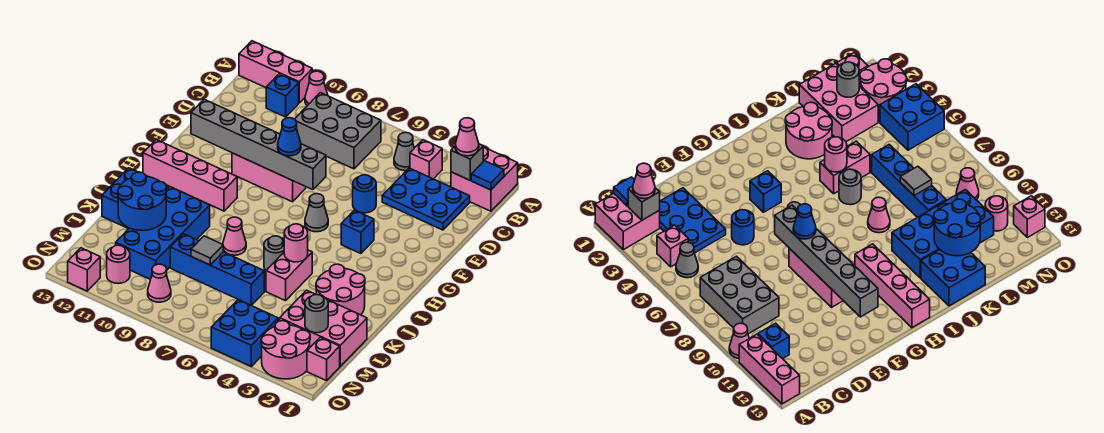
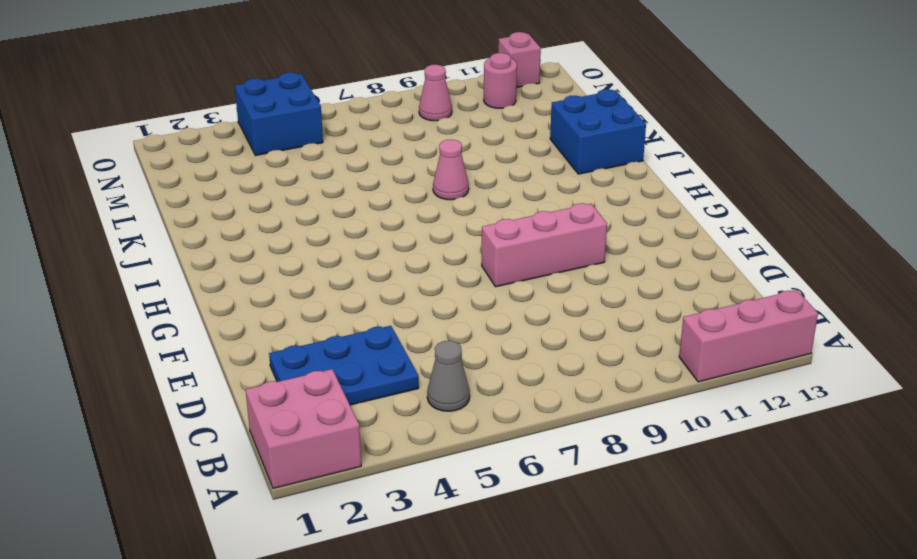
none -> pink 1x1 cone [305,71,328,106]
none -> pink 1x1 brick [410,140,442,179]
none -> grey 2x3 brick [295,93,381,169]
none -> blue 1x1 brick [266,74,299,117]

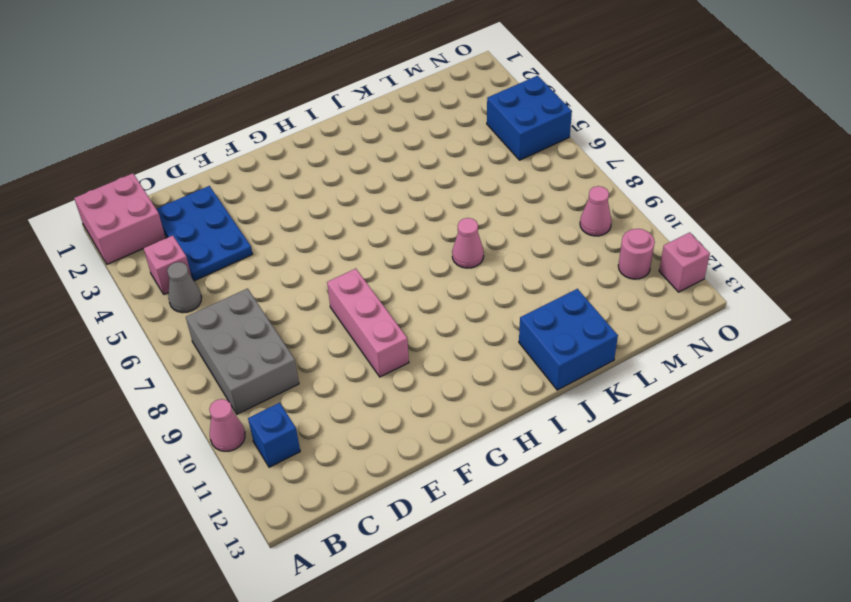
none -> pink 1x3 brick [239,41,312,103]
none -> blue 1x1 round brick [353,175,376,213]
none -> blue 1x1 brick [341,210,374,254]
none -> grey 1x1 cone [305,194,328,232]

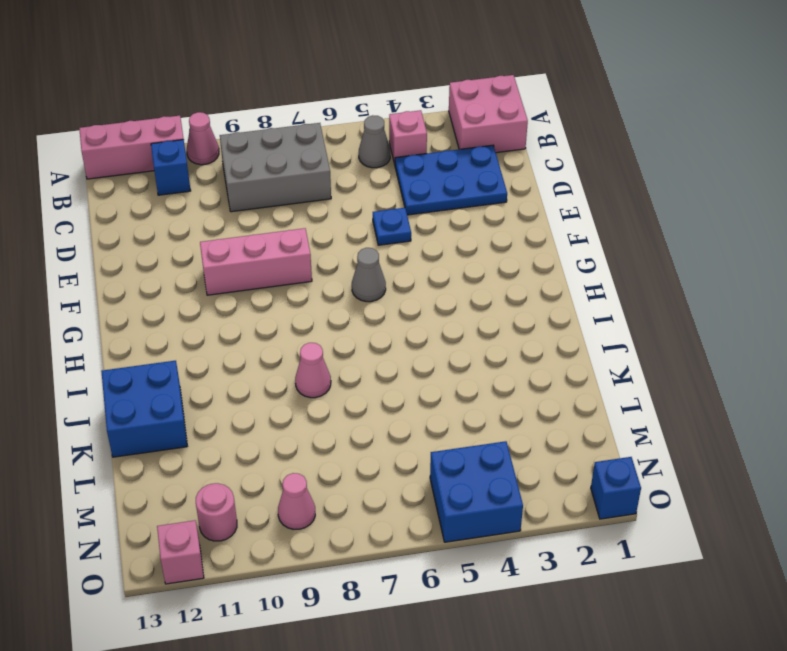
blue 1x1 plate [373,208,411,245] -> blue 1x1 round brick [353,175,376,213]
blue 1x1 brick [591,457,641,519] -> blue 1x1 brick moved to [341,210,374,254]
none -> pink 1x4 brick [143,140,237,211]
none -> pink 2x2 round brick [316,264,365,315]
none -> pink 1x2 brick [266,250,312,301]
none -> grey 1x1 round brick [264,236,284,270]

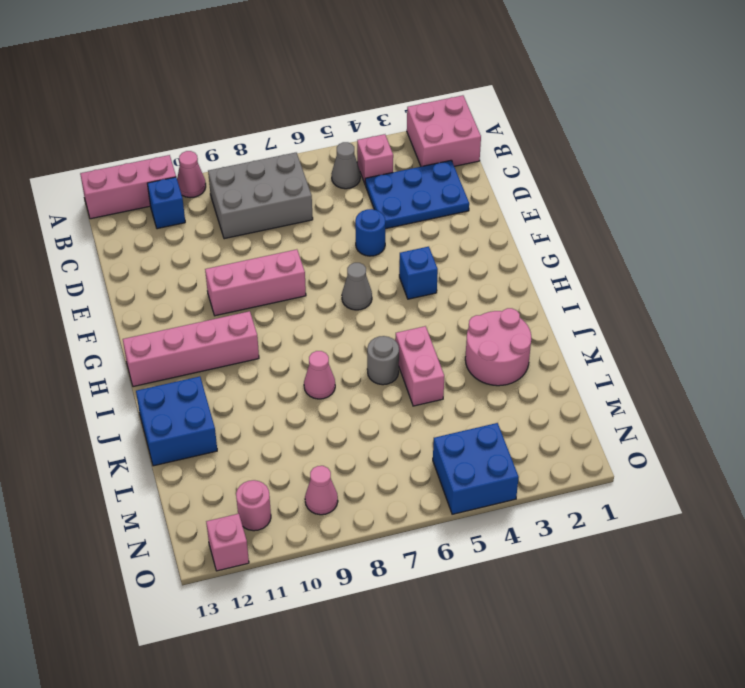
none -> blue 2x4 brick [116,187,210,280]
none -> pink 2x3 brick [280,290,367,366]
none -> blue 1x4 brick [170,234,264,305]
none -> pink 1x1 brick [307,337,340,381]

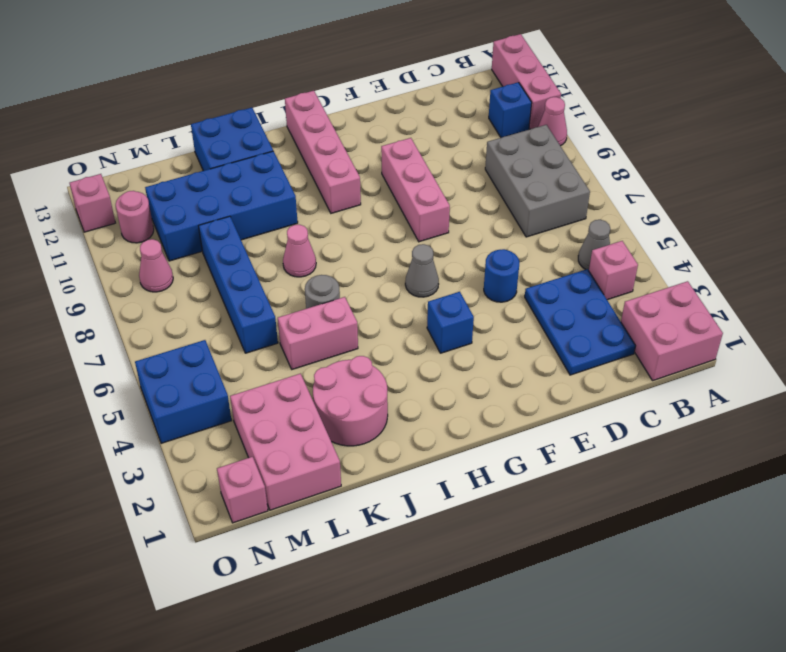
none -> pink 2x2 round brick [261,321,310,379]
none -> blue 1x1 tile [471,161,504,190]
none -> grey 1x1 brick [451,144,483,180]
none -> grey 1x6 brick [191,99,326,190]

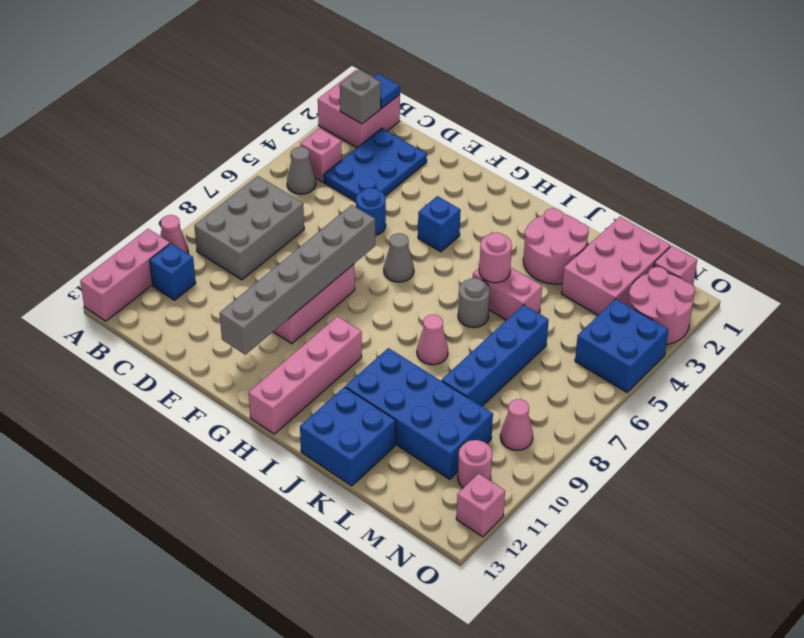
none -> blue 2x2 round brick [118,172,167,231]
none -> grey 1x1 tile [191,236,223,265]
none -> grey 1x1 round brick [305,295,328,333]
none -> pink 1x1 cone [455,118,479,156]

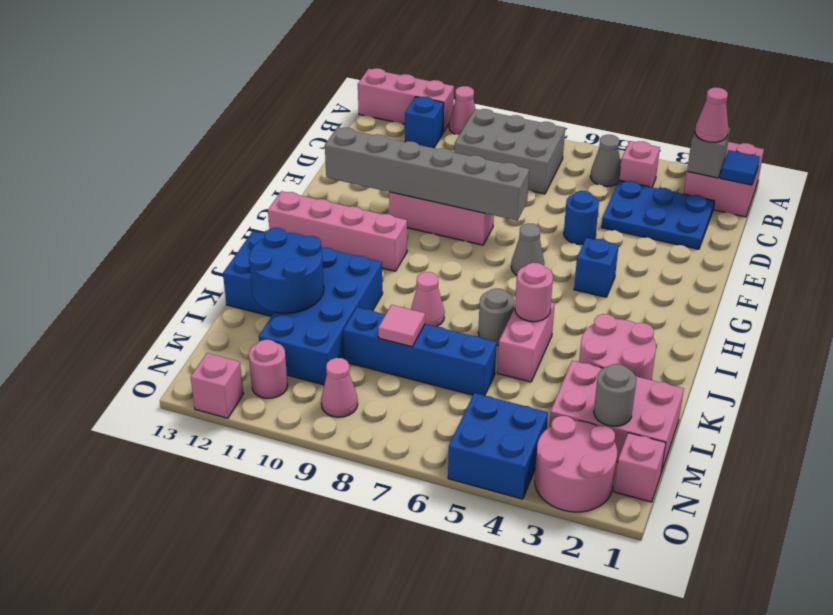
pink 1x1 tile [378,305,425,347] -> grey 1x1 tile [191,236,223,265]
none -> blue 1x1 cone [278,118,301,156]

